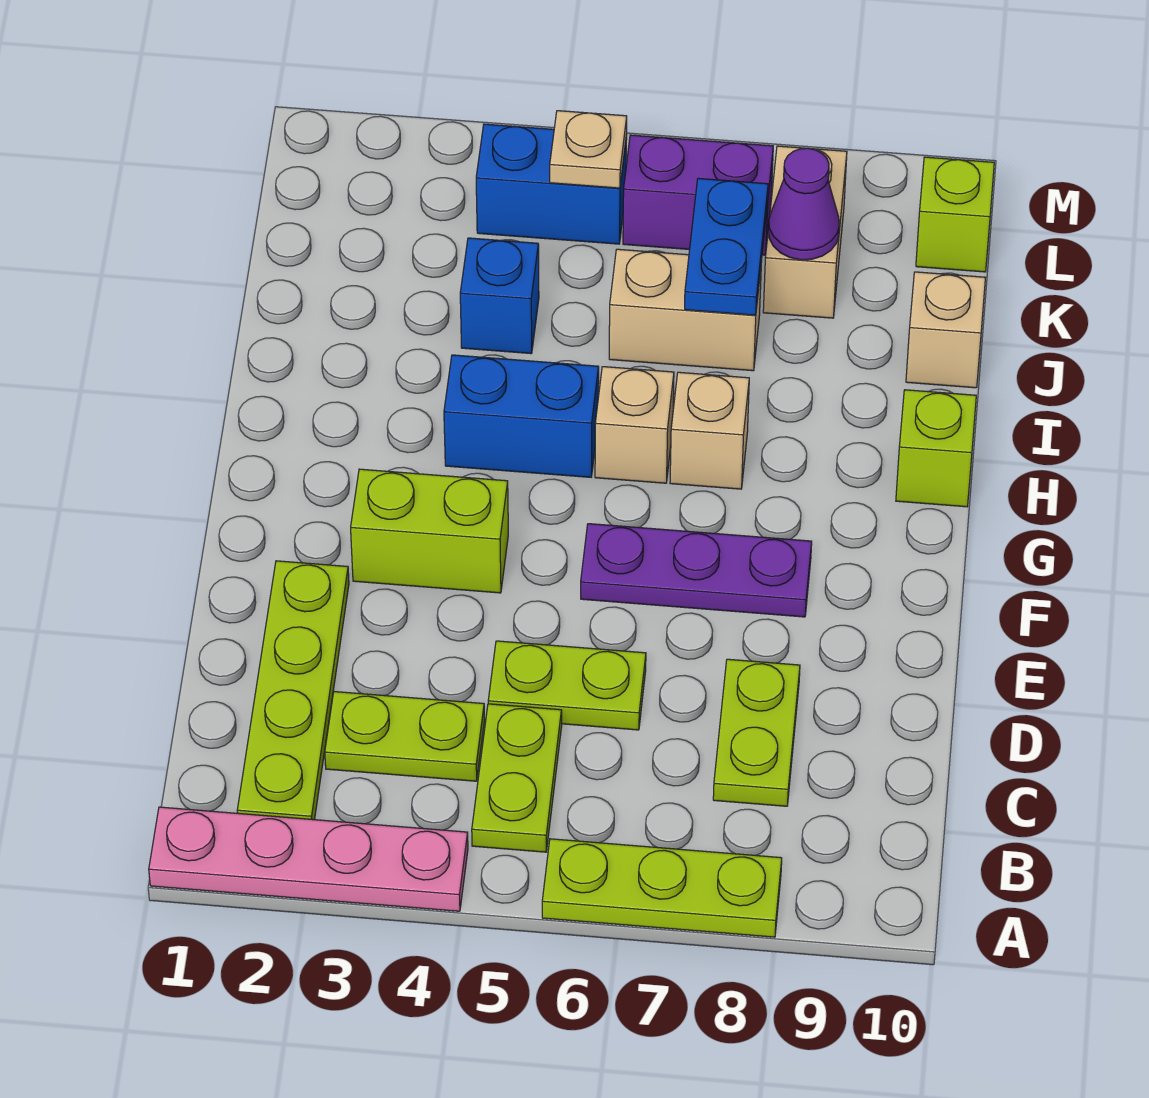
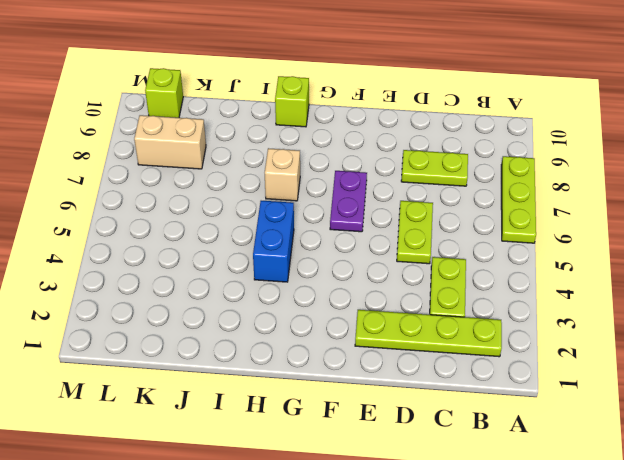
purple 1x2 plate [330,171,367,232] -> purple 1x3 plate [581,524,812,617]
none -> pink 1x4 plate [149,807,468,911]
none -> lime 1x2 plate [472,704,562,852]
none -> lime 1x2 brick [351,469,508,593]

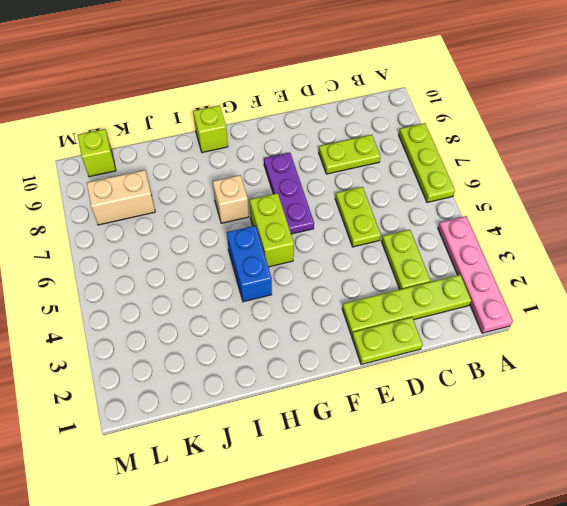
lime 1x2 plate [352,317,423,365] -> lime 1x2 plate moved to [472,704,562,852]
lime 1x2 brick [250,193,294,267] -> lime 1x2 brick moved to [351,469,508,593]
none -> tan 1x1 brick [595,367,674,483]
none -> blue 1x1 brick [460,238,539,354]
none -> tan 1x2 brick [609,249,762,371]

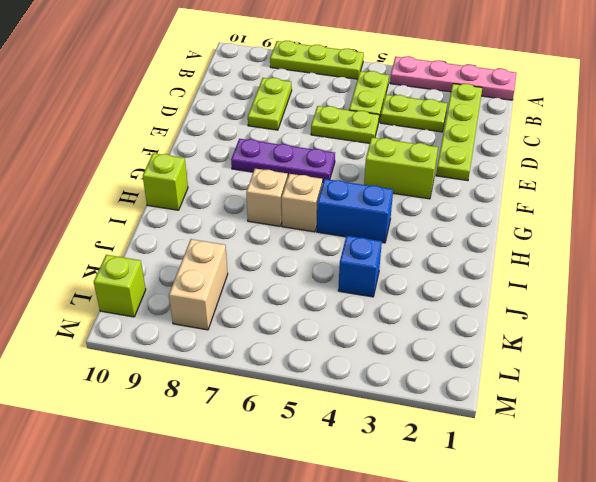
none -> tan 1x2 brick [609,249,762,371]
none -> tan 1x1 brick [906,272,985,388]
none -> blue 1x2 brick [476,124,627,244]

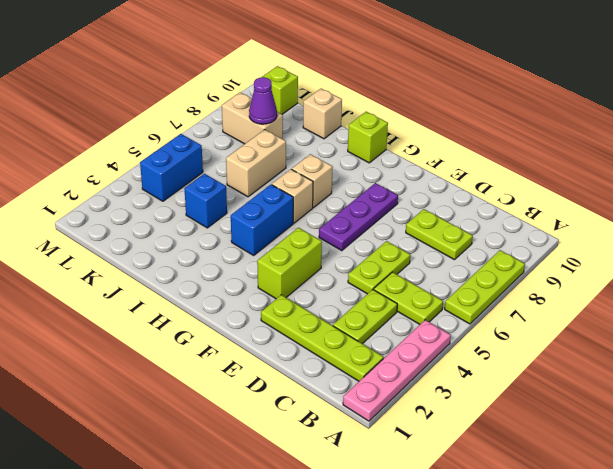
none -> purple 1x2 brick [623,135,773,255]
none -> blue 1x2 plate [685,178,768,315]
none -> tan 1x1 plate [550,111,627,188]

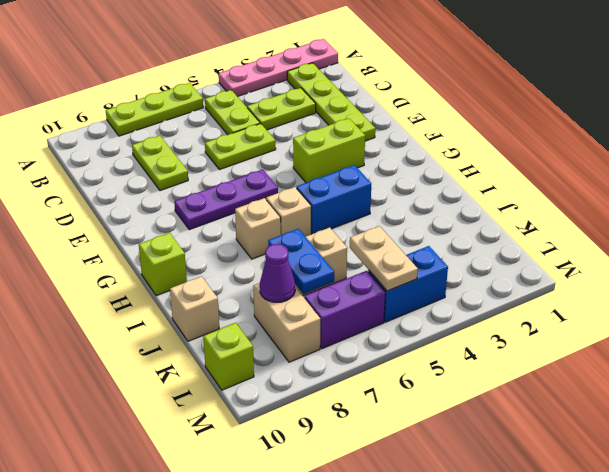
tan 1x2 plate [350,226,418,291] -> tan 1x1 plate [550,111,627,188]
none -> blue 1x1 brick [460,238,539,354]

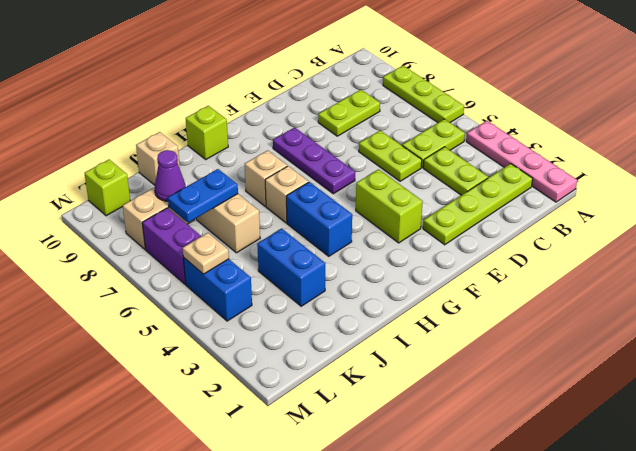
blue 1x2 brick [257,229,325,306] -> blue 1x1 brick [460,238,539,354]

